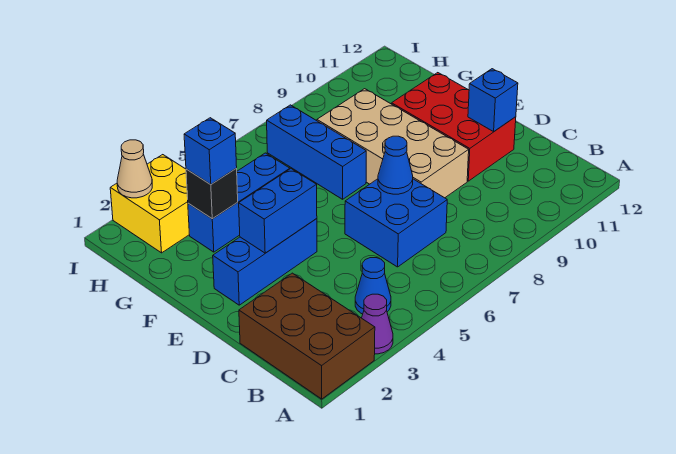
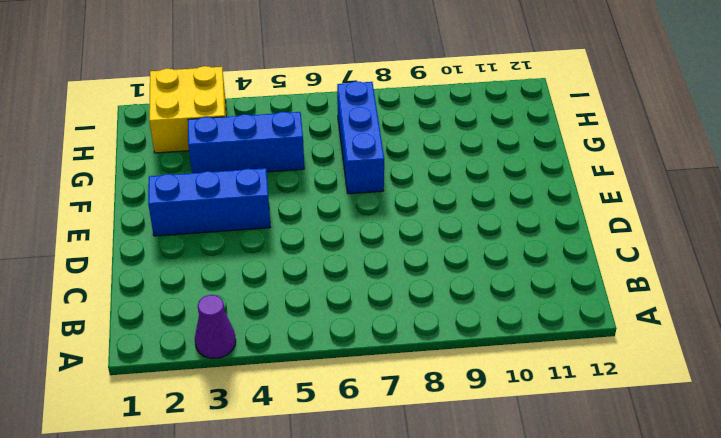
none -> brown 2x3 brick [239,273,375,399]
none -> blue 1x1 cone [355,258,391,314]
none -> blue 2x2 brick [345,179,447,267]

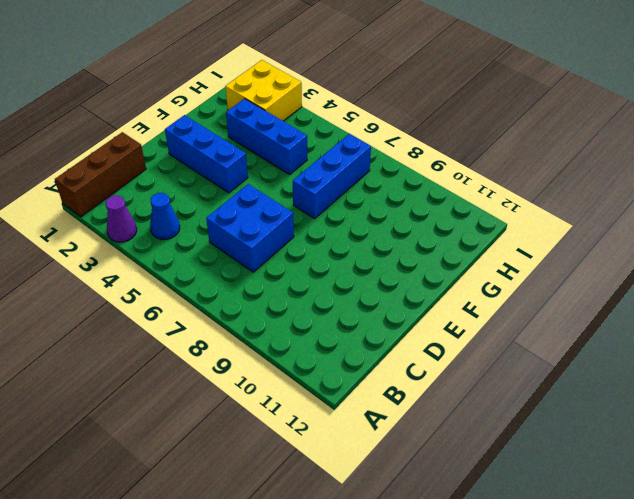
brown 1x3 brick [55,132,146,217] -> brown 2x3 brick [239,273,375,399]
none -> tan 2x4 brick [317,89,469,198]
none -> red 2x3 brick [392,73,516,181]
none -> blue 1x1 cone [378,136,413,194]

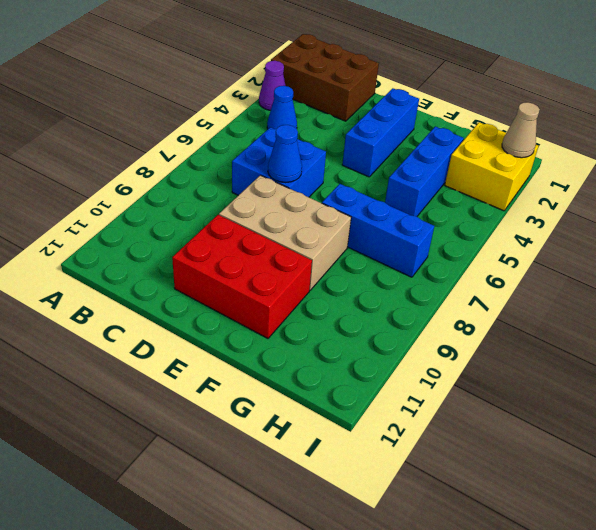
tan 2x3 brick [219,175,351,290] -> tan 2x4 brick [317,89,469,198]
none -> blue 1x1 brick [468,69,518,132]
none -> blue 1x2 brick [239,169,317,253]
none -> black 1x1 brick [186,169,238,219]

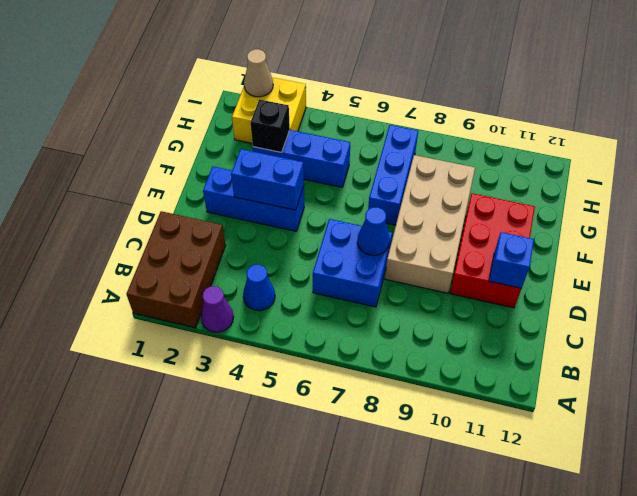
none -> blue 1x1 brick [184,118,237,184]

